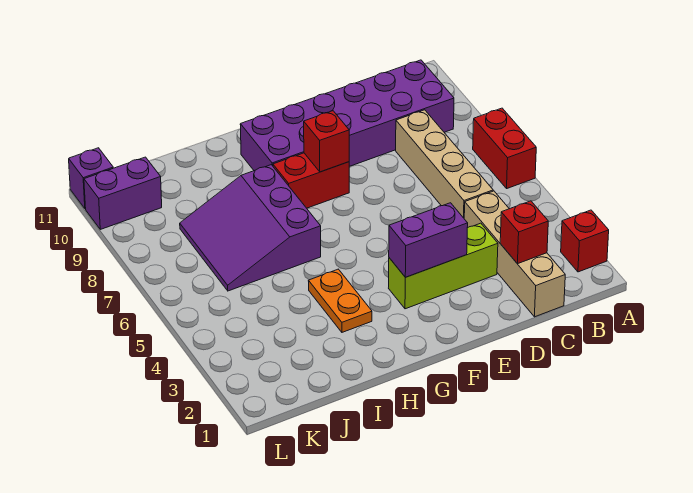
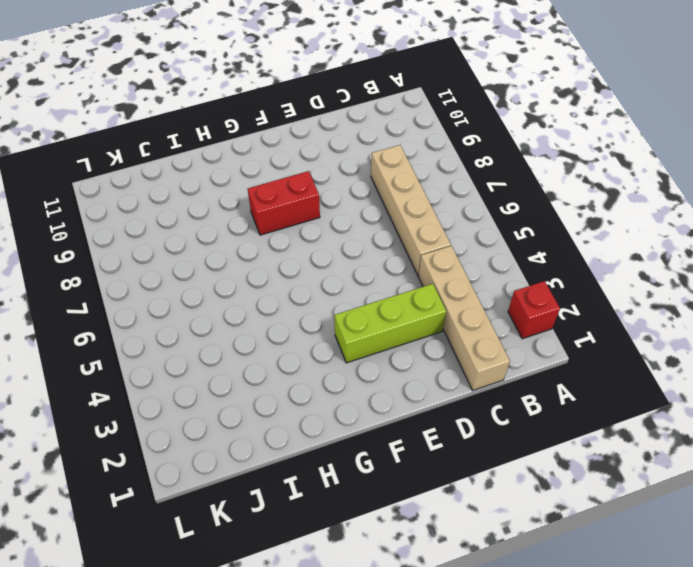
none -> red 1x2 brick [473,108,536,188]
none -> purple 2x6 brick [240,60,454,171]
none -> orange 1x2 plate [309,269,372,332]

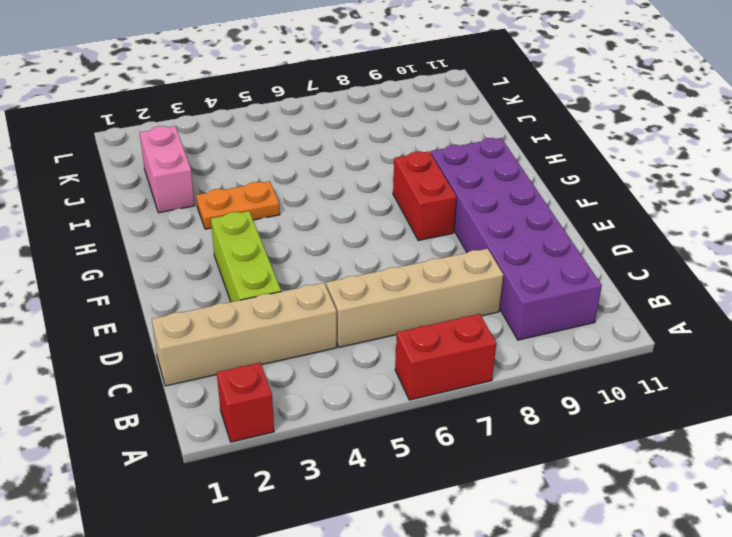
pink 1x2 brick [140,126,195,213] -> none
none -> purple 3x3 slope [180,165,321,291]
none -> purple 1x2 brick [84,157,162,229]
none -> purple 1x1 brick [69,148,113,209]

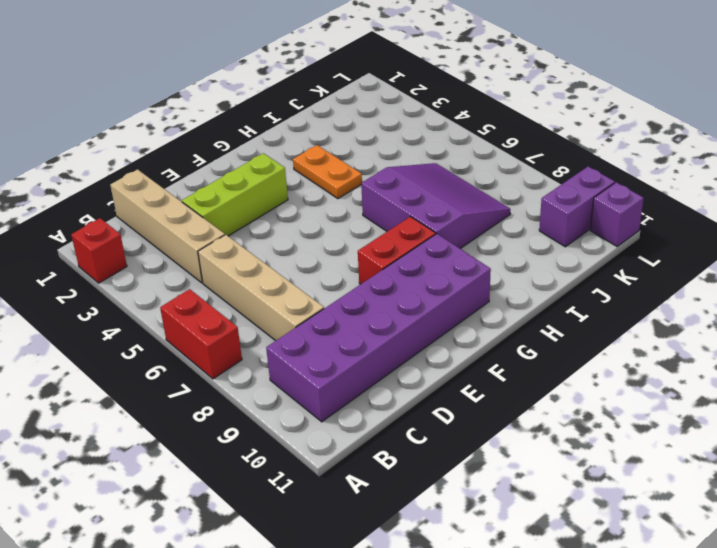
none -> red 1x1 brick [500,201,548,264]
none -> purple 1x2 brick [389,203,468,277]
none -> red 1x1 brick [304,111,349,172]

